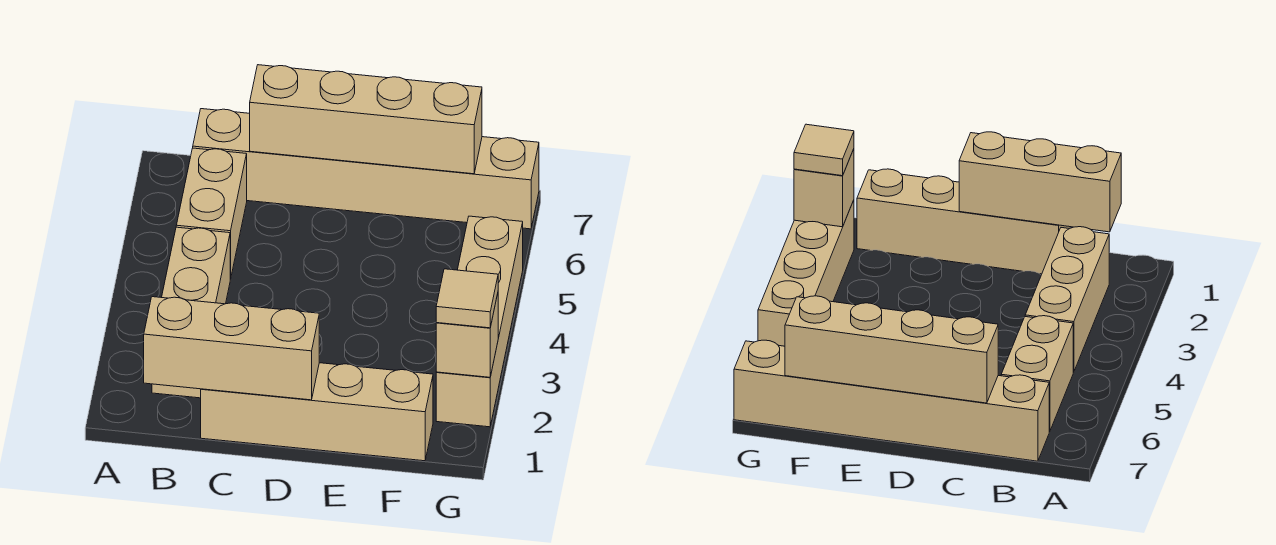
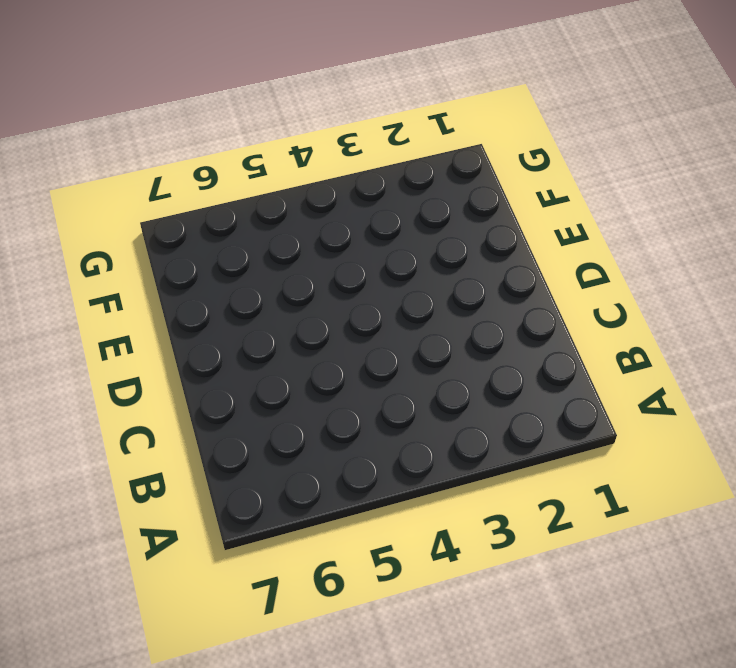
none -> tan 1x3 brick [152,227,230,398]
none -> tan 1x2 brick [176,148,247,279]

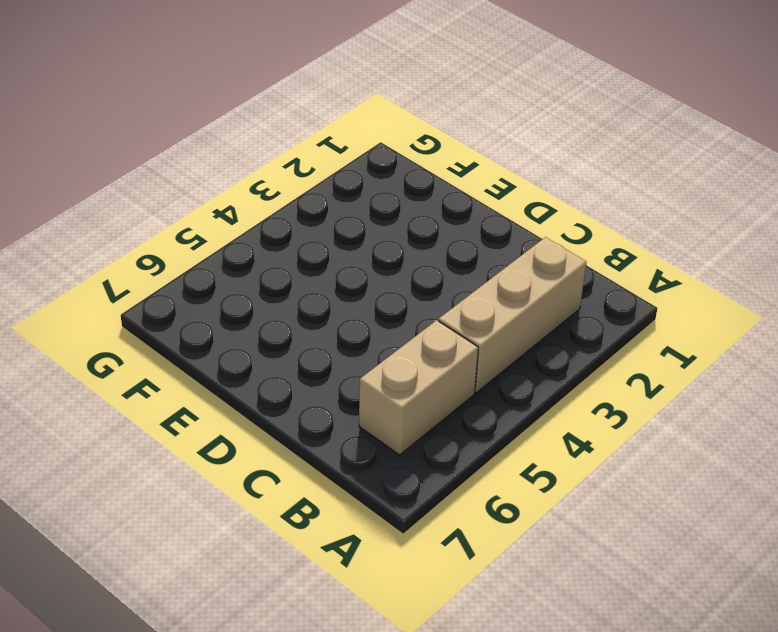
none -> tan 1x6 brick [193,109,539,229]
none -> tan 1x4 brick [201,363,433,461]

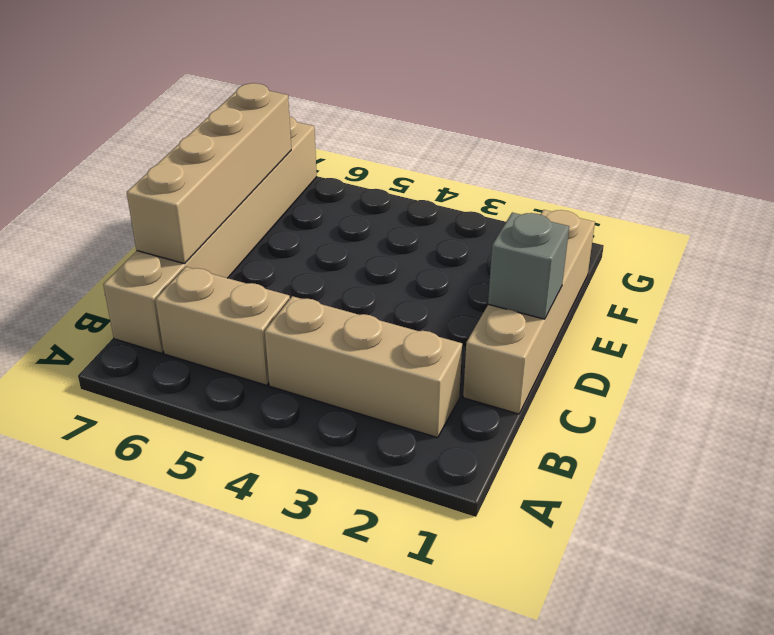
grey 1x1 brick [488,213,569,319] -> tan 1x3 brick [144,297,319,400]
none -> tan 1x4 brick [436,216,523,427]
none -> tan 1x1 brick [436,294,498,377]

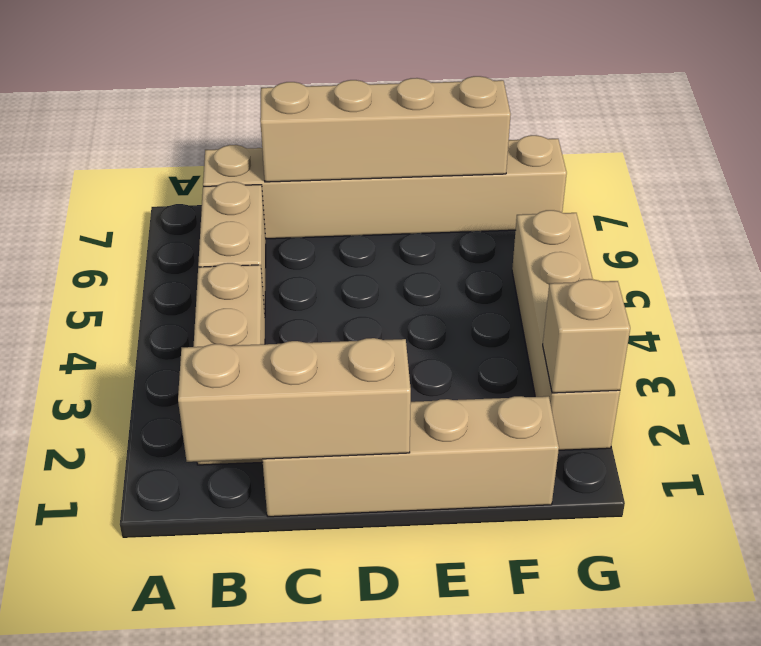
none -> tan 1x1 tile [436,269,498,328]

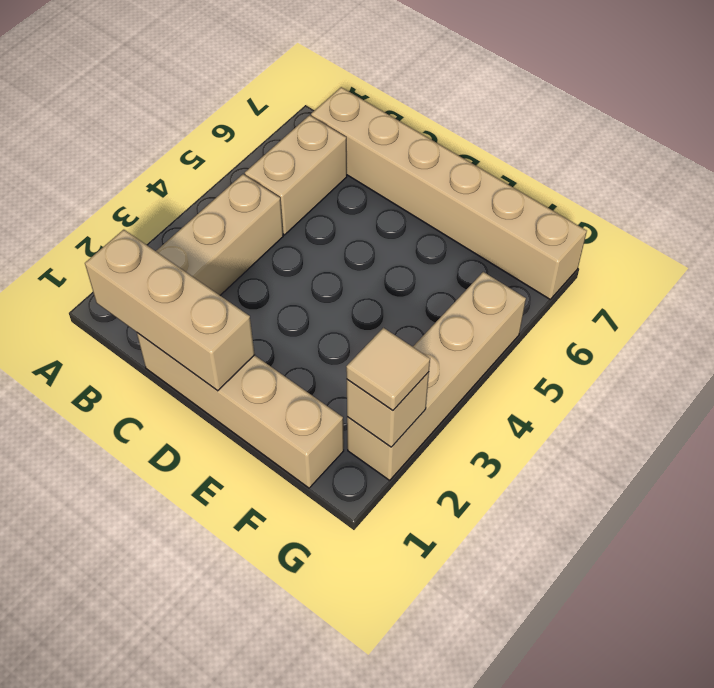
none -> tan 1x4 brick [250,65,482,174]

